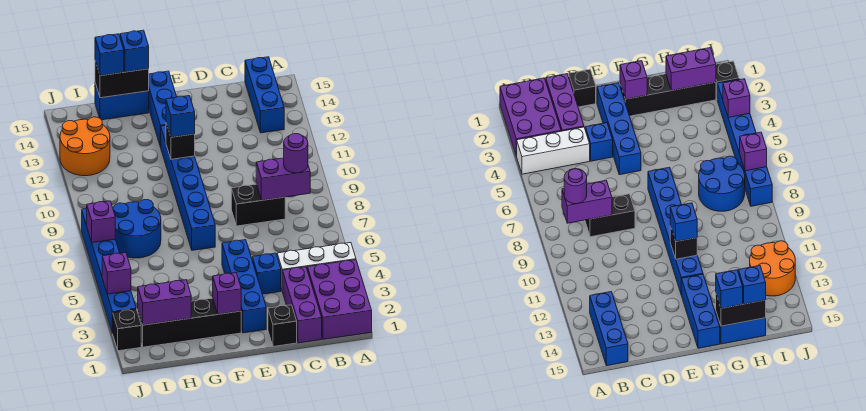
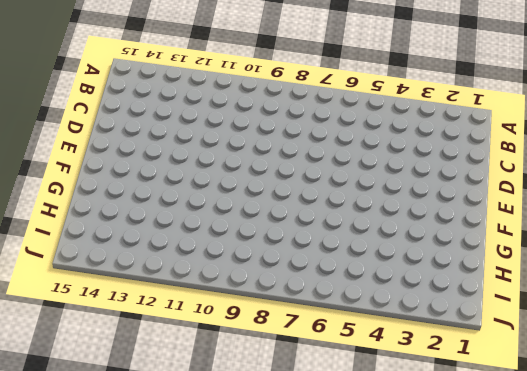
none -> purple 2x3 brick [307,260,372,339]
none -> white 1x3 brick [277,243,356,289]
none -> blue 1x3 brick [245,57,284,133]

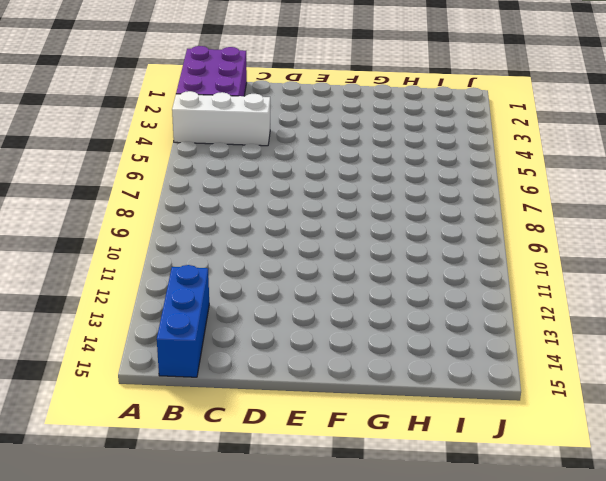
none -> purple 1x3 brick [282,267,322,343]
none -> black 1x2 brick [231,184,285,226]
none -> black 1x1 brick [268,305,297,347]

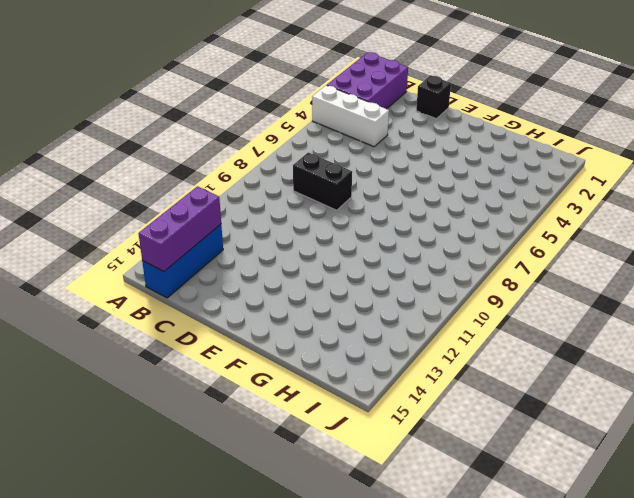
purple 1x3 brick [138,186,221,272] -> purple 1x3 brick moved to [282,267,322,343]
none -> blue 1x1 brick [252,253,281,294]
none -> blue 1x4 brick [222,240,266,333]
none -> black 1x4 brick [138,298,241,347]

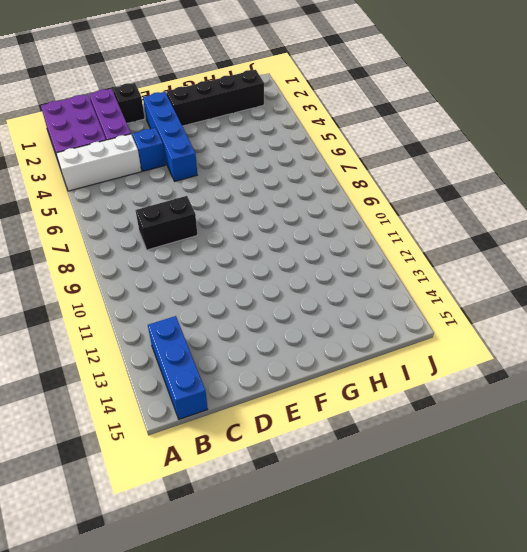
none -> blue 1x6 brick [161,125,215,250]
none -> blue 1x3 brick [149,71,177,147]
none -> blue 1x2 brick [95,83,149,120]

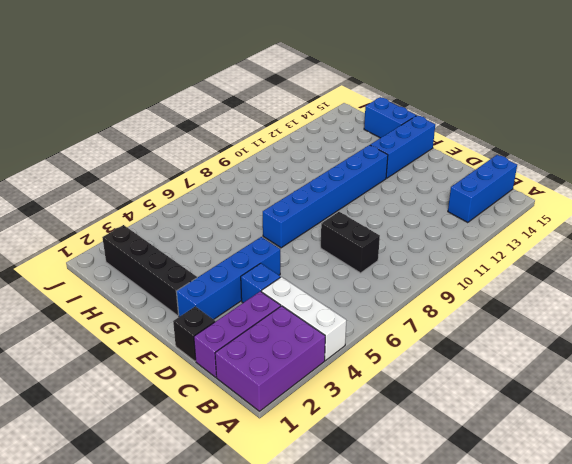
none -> blue 2x2 round brick [113,200,161,258]
none -> orange 2x2 round brick [60,117,110,176]
none -> black 1x1 brick [113,309,141,351]

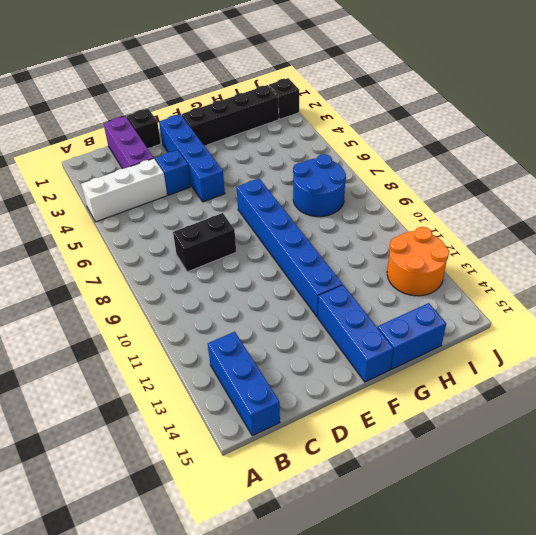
none -> purple 2x3 brick [307,260,372,339]
none -> blue 1x6 brick [82,209,136,333]
none -> purple 1x2 brick [256,158,310,200]

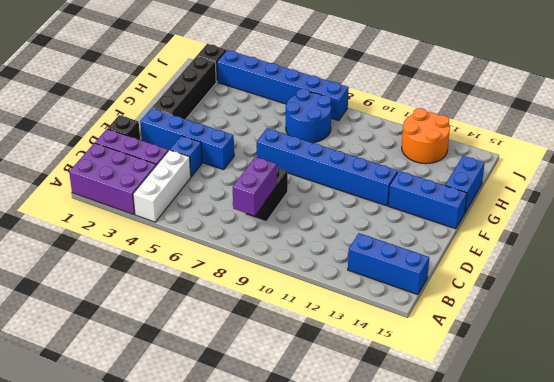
none -> purple 1x1 brick [213,273,241,314]
none -> black 1x1 brick [166,123,195,159]
none -> black 1x2 brick [95,61,149,98]

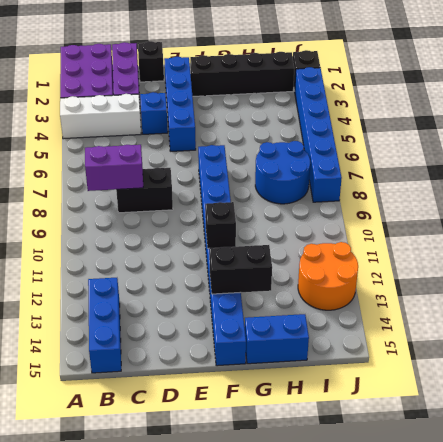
black 1x2 brick [209,245,272,294] -> black 1x2 brick moved to [95,61,149,98]
none -> purple 1x1 brick [213,273,241,314]
none -> purple 1x2 brick [138,280,191,325]
none -> purple 1x1 brick [102,253,131,294]

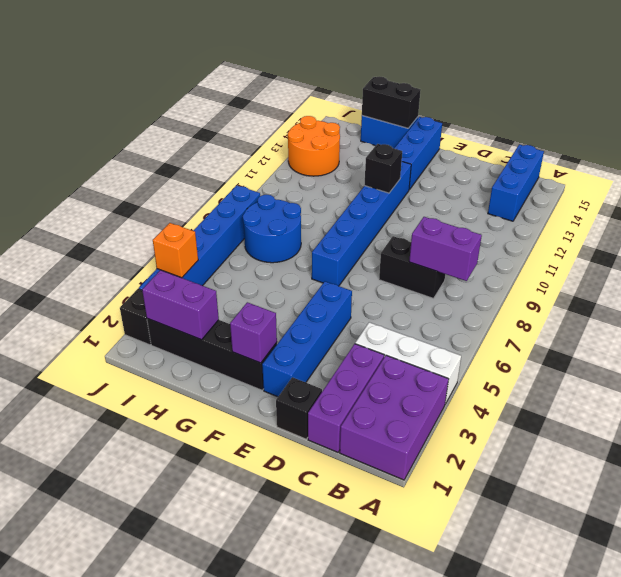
orange 1x1 brick [153,223,198,278] -> purple 1x1 brick [102,253,131,294]
none -> blue 1x1 brick [252,253,281,294]
none -> purple 1x1 brick [86,201,115,243]
none -> purple 1x1 round brick [284,134,308,173]

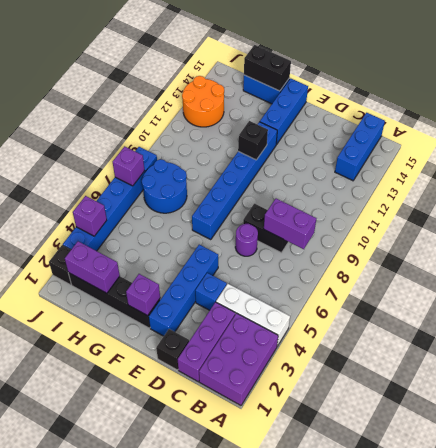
purple 1x1 round brick [235,224,258,256] -> purple 1x1 round brick moved to [284,134,308,173]
none -> blue 1x1 brick [166,96,195,137]
none -> blue 1x1 brick [120,30,149,72]
none -> blue 1x1 brick [95,34,124,76]

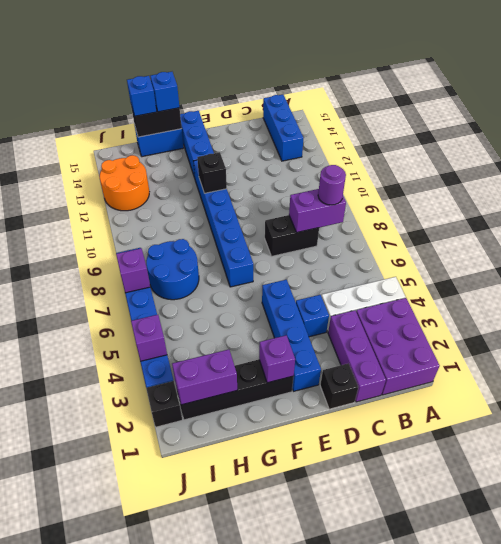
none -> blue 1x1 brick [166,96,195,137]

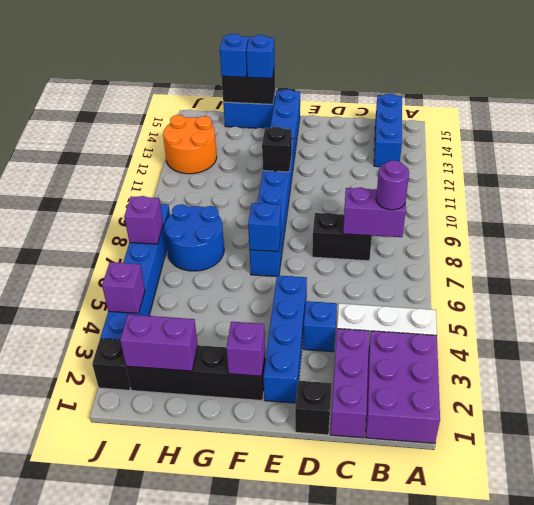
blue 1x1 brick [248,203,281,252] -> blue 1x1 brick moved to [166,96,195,137]

